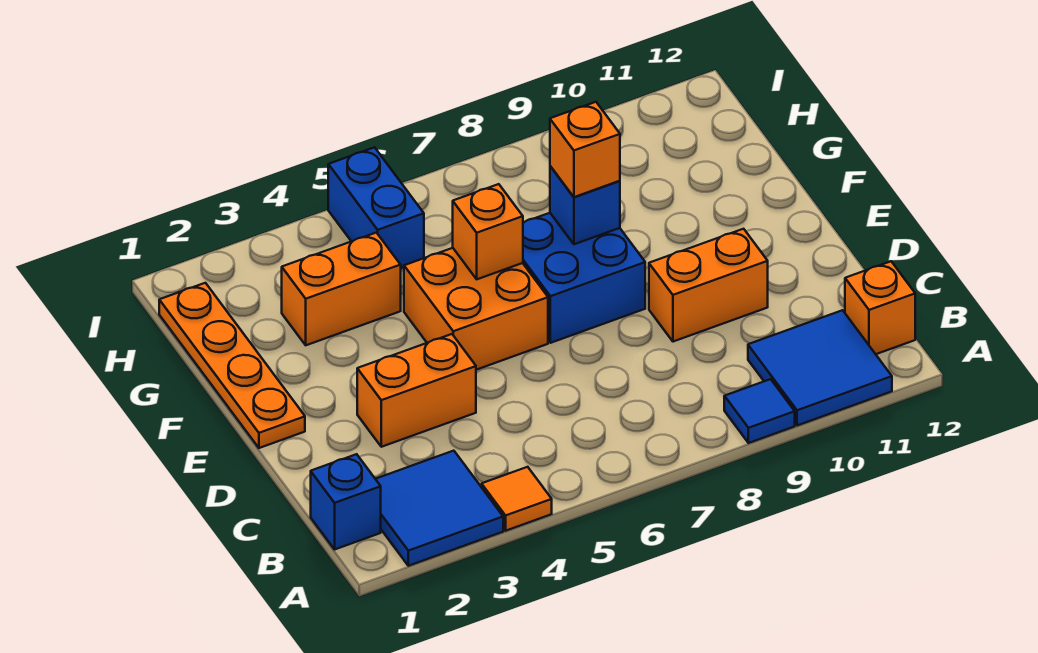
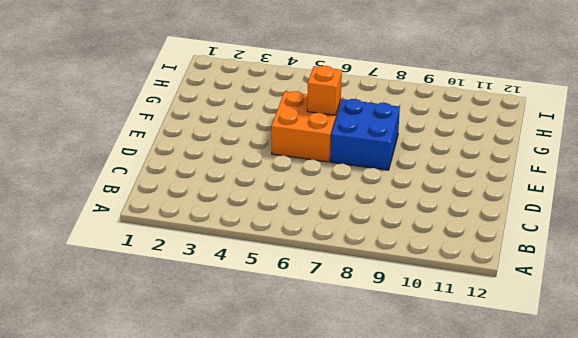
none -> blue 2x2 tile [376,451,503,566]
none -> orange 1x1 tile [482,467,552,531]
none -> blue 1x1 tile [724,379,795,443]

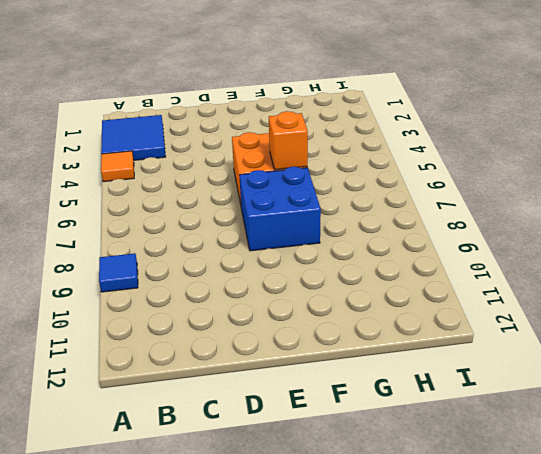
none -> blue 2x2 tile [748,310,892,426]
none -> blue 1x1 brick [311,454,381,549]
none -> orange 1x1 brick [845,261,915,354]

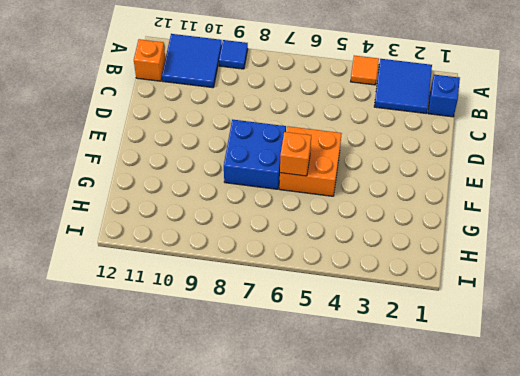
none -> orange 1x2 brick [357,334,476,447]
none -> orange 1x2 brick [649,229,768,342]
none -> orange 1x4 plate [159,283,305,448]

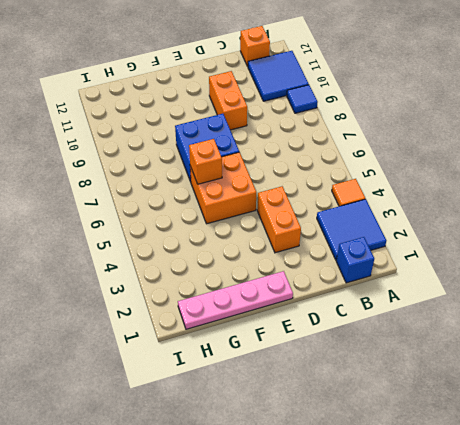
pink 1x4 plate [178,271,293,329] -> orange 1x4 plate [159,283,305,448]
none -> orange 1x2 brick [282,233,401,345]
none -> blue 1x2 brick [328,147,424,268]
none -> blue 1x1 brick [550,166,620,244]

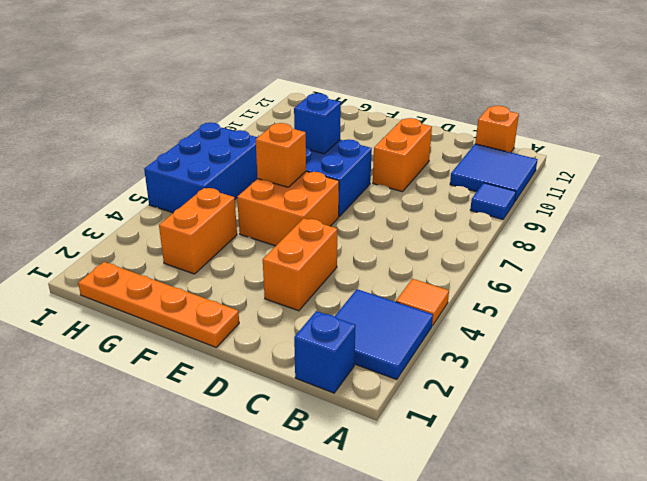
blue 2x3 brick [144,122,258,213] -> blue 1x2 brick [328,147,424,268]
none -> orange 1x1 brick [550,102,620,197]

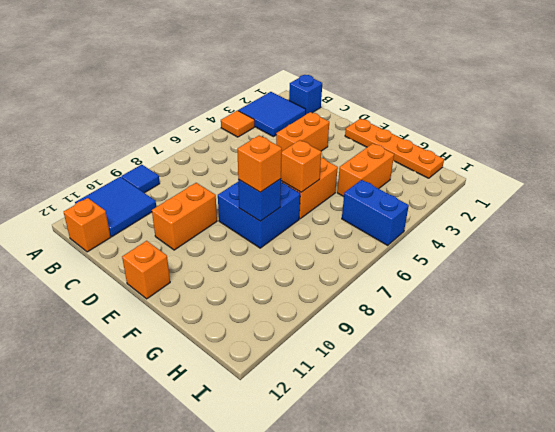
orange 1x1 brick [122,241,170,299] -> none

